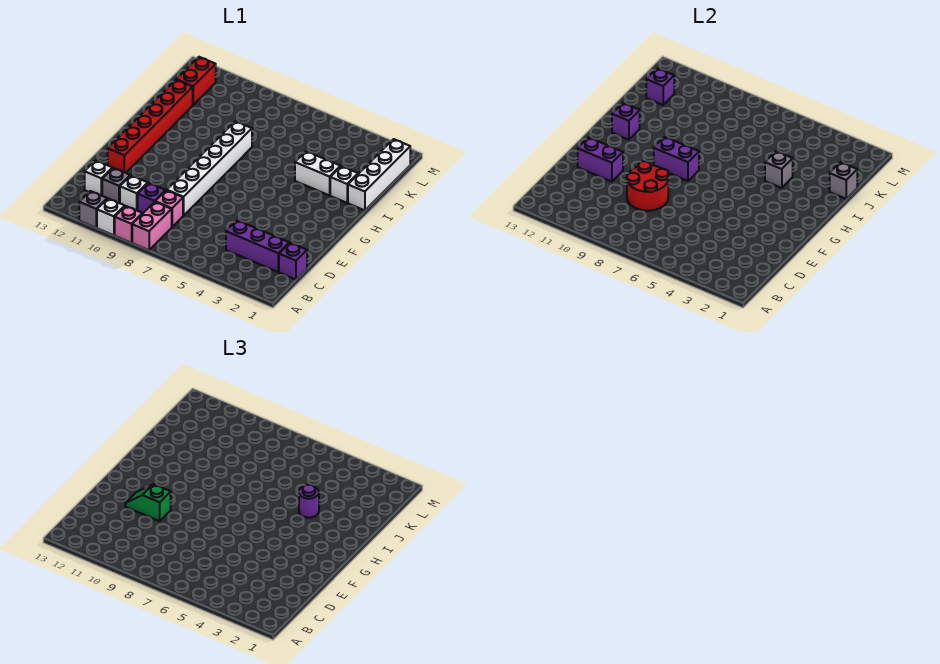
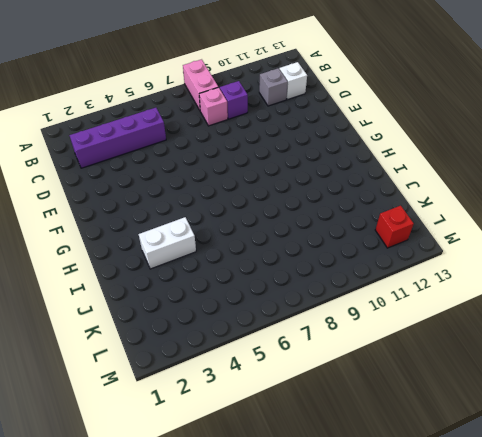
purple 1x4 brick [69,108,166,168] -> purple 1x3 brick [226,220,289,272]
red 1x1 brick [375,206,414,248] -> red 1x2 brick [176,57,216,105]
none -> pink 1x1 brick [115,206,142,243]
none -> white 1x1 brick [97,199,125,235]
none -> grey 1x1 brick [79,191,107,228]

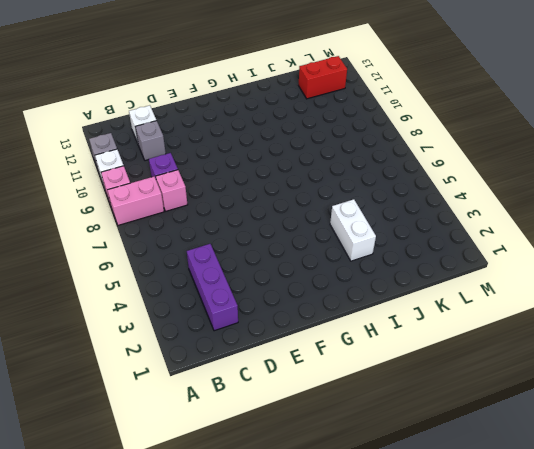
none -> purple 1x1 brick [279,243,307,280]
none -> white 1x1 brick [120,176,148,211]
none -> white 1x6 brick [167,121,252,216]

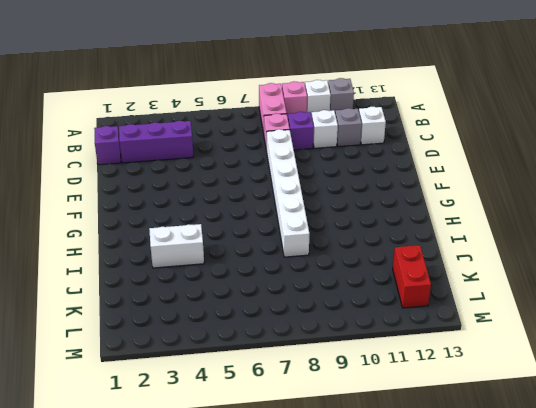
none -> red 1x6 brick [108,80,193,173]
none -> white 1x4 brick [348,139,410,210]
none -> white 1x1 brick [330,166,358,203]

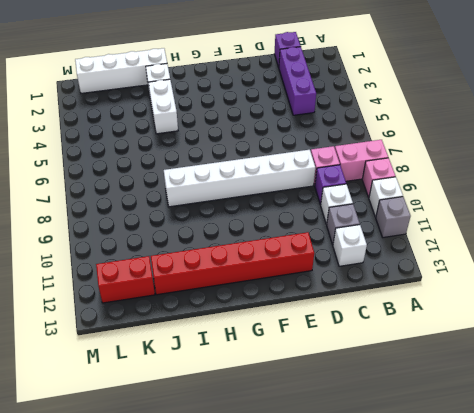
none -> red 2x2 round brick [627,161,669,211]
none -> purple 1x2 brick [578,137,623,182]
none -> purple 1x2 brick [654,137,699,181]

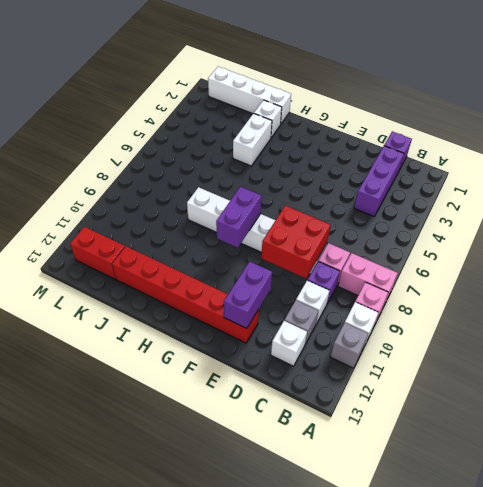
red 2x2 brick [261,206,330,278] -> red 2x2 round brick [627,161,669,211]
none -> purple 1x1 brick [612,103,640,140]
none -> grey 1x1 brick [765,151,793,188]
none -> grey 1x1 brick [830,162,857,199]

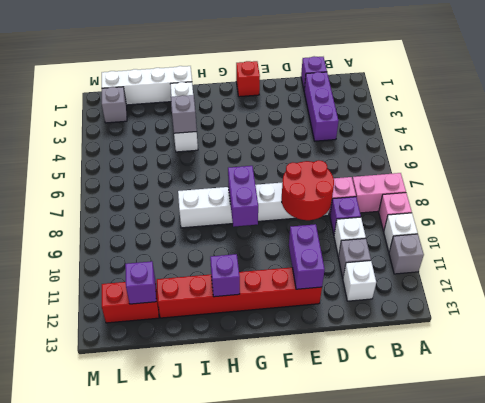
red 1x1 brick [236,61,260,97] -> none
grey 1x1 brick [102,87,127,123] -> grey 1x1 brick moved to [830,162,857,199]
none -> green 1x2 slope [125,484,171,521]
none -> purple 1x1 round brick [299,485,319,518]

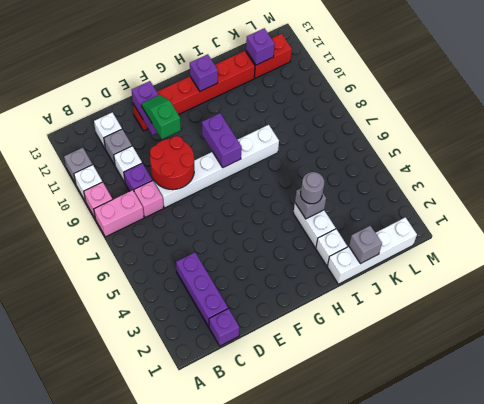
grey 1x1 round brick [301,172,324,204] -> purple 1x1 round brick [299,485,319,518]

